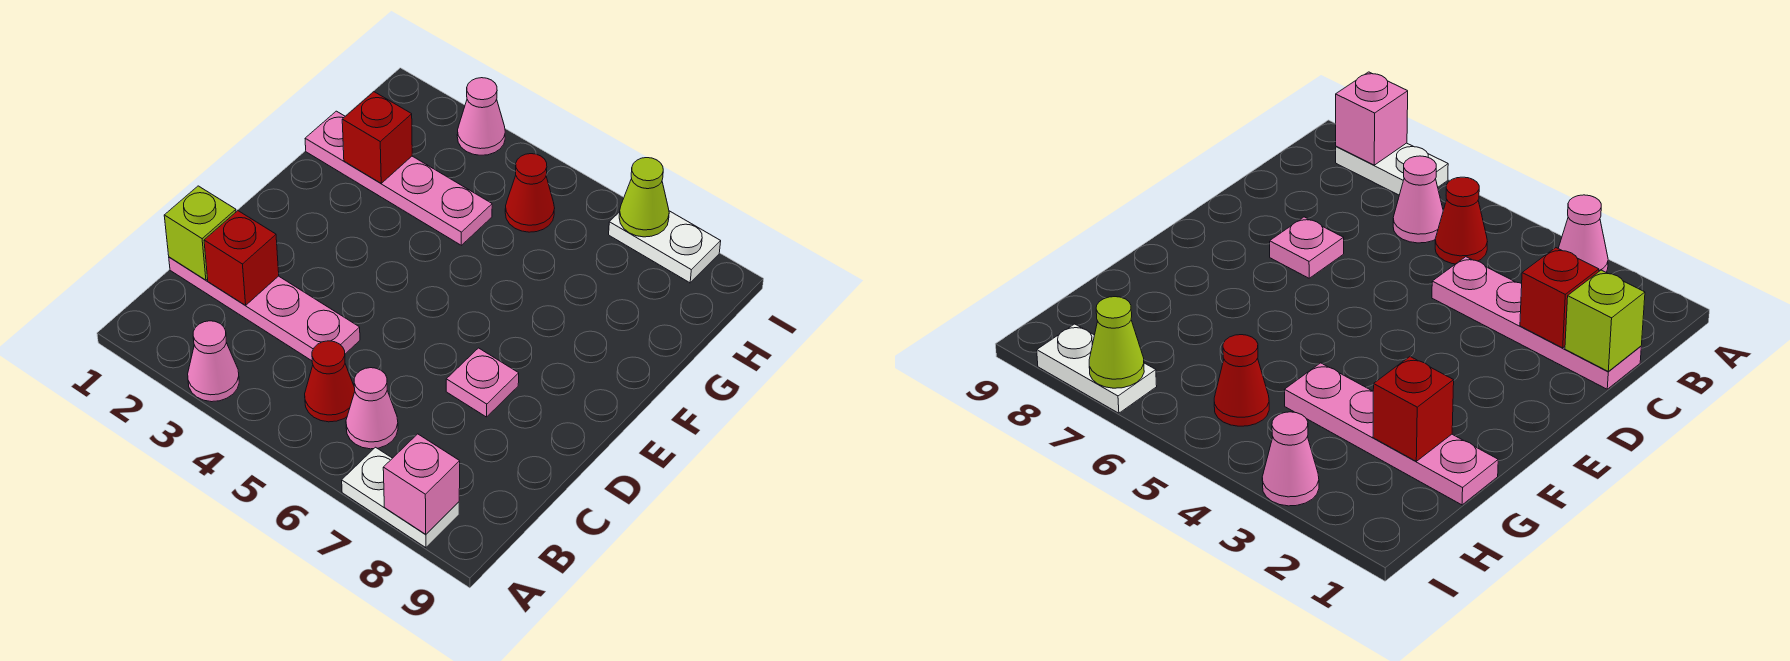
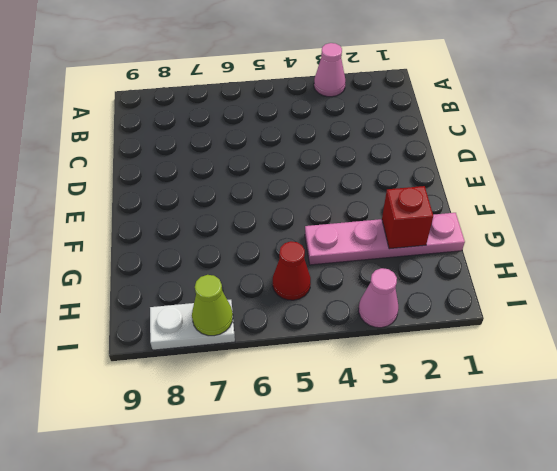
none -> white 1x2 plate [342,447,459,548]
none -> red 1x1 cone [305,341,355,422]
none -> pink 1x1 cone [346,368,398,449]

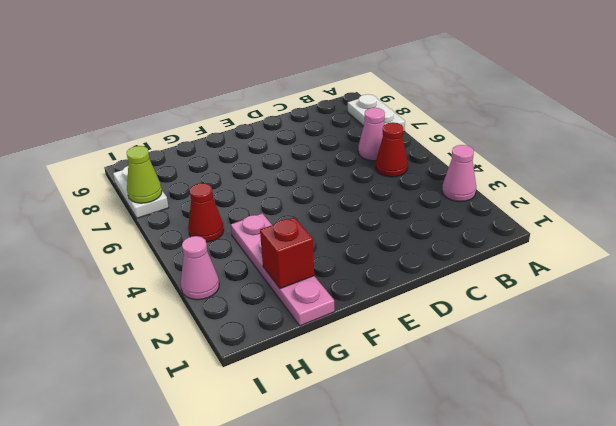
none -> pink 1x4 plate [169,257,360,361]
none -> pink 1x1 plate [446,348,519,417]
none -> pink 1x1 brick [383,434,460,534]

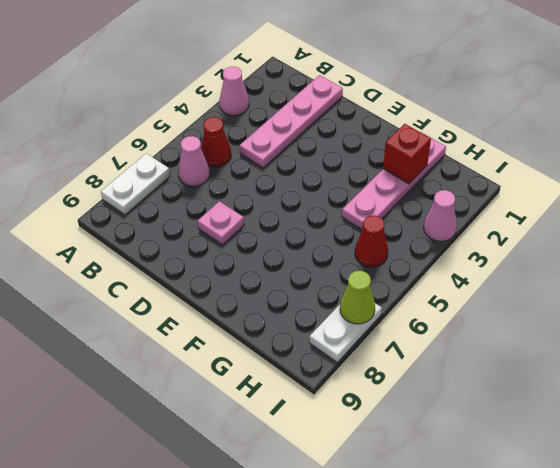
none -> pink 1x1 brick [383,434,460,534]
none -> lime 1x1 brick [164,186,236,280]
none -> red 1x1 brick [204,211,279,305]

